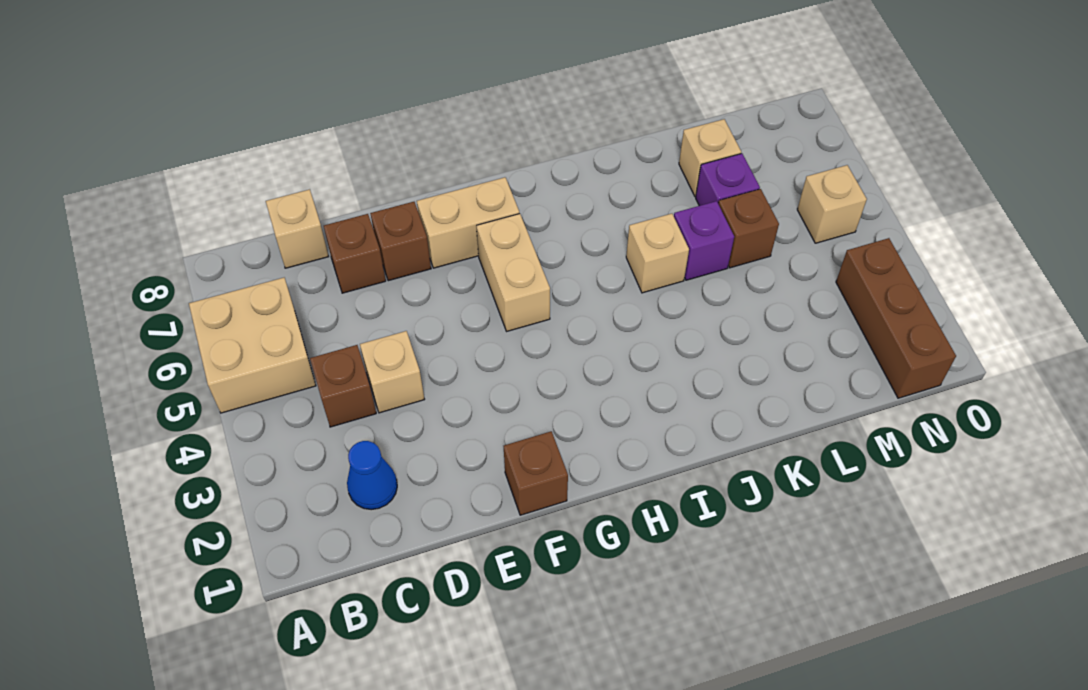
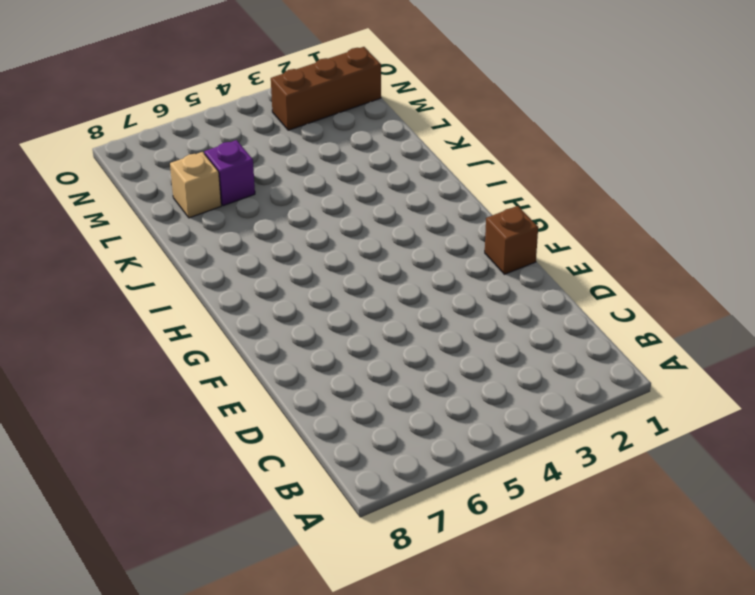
none -> tan 2x2 brick [189,278,316,413]
none -> blue 1x1 cone [347,441,397,510]
none -> brown 1x1 brick [310,345,376,427]

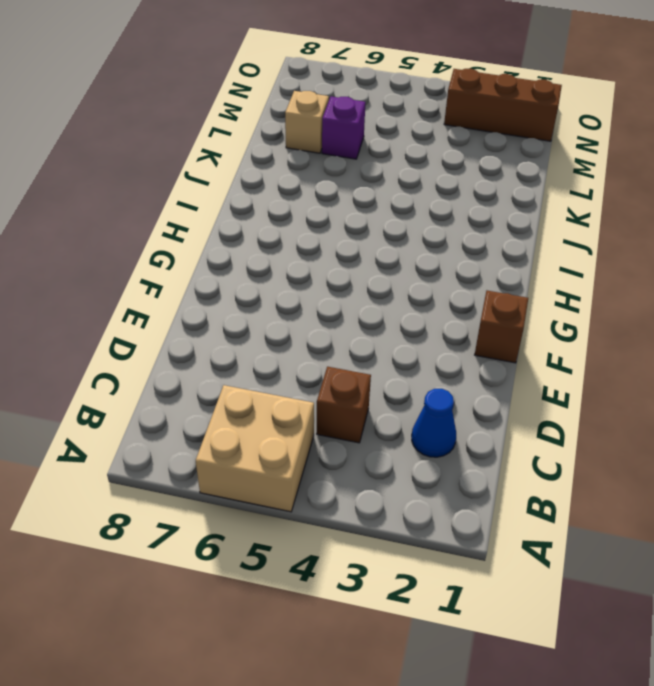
none -> tan 1x1 brick [266,189,329,268]
none -> tan 1x1 brick [360,331,425,413]
none -> brown 1x1 brick [324,214,386,293]

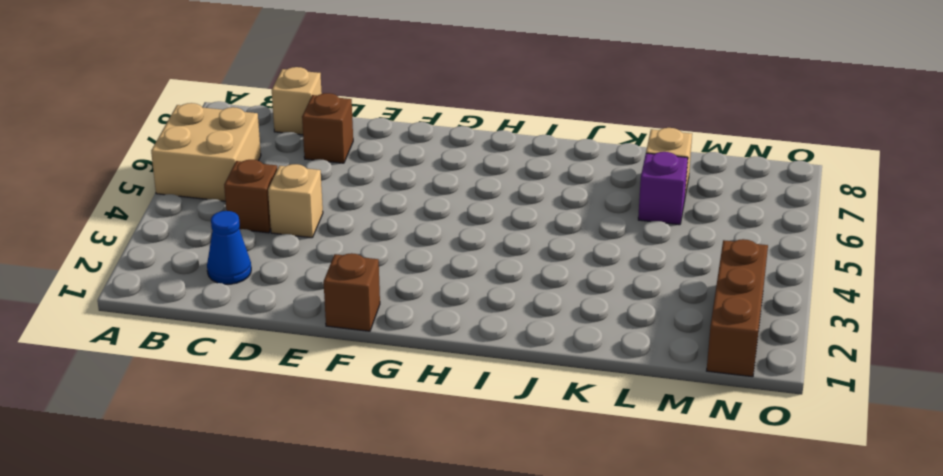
none -> brown 1x1 brick [370,202,431,281]
none -> tan 1x2 brick [417,177,519,268]
none -> tan 1x2 brick [476,214,550,331]

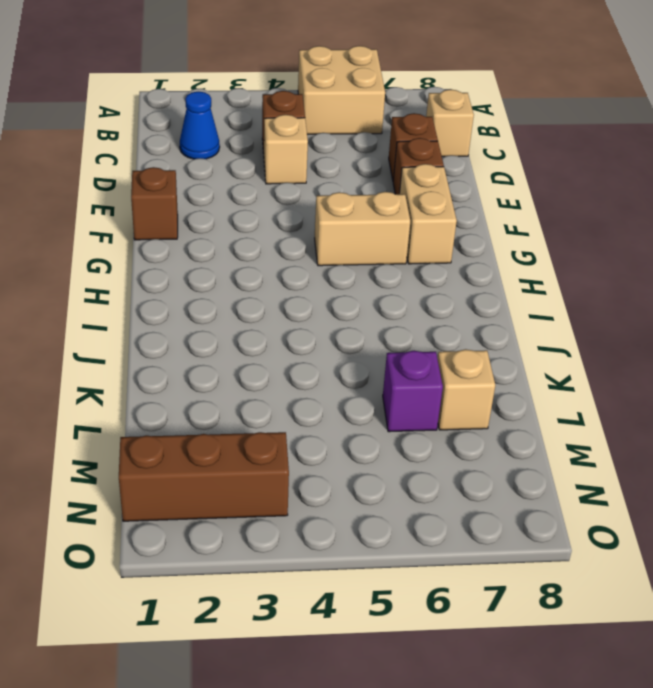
none -> tan 1x1 brick [626,214,689,293]
none -> purple 1x1 brick [674,201,734,280]
none -> brown 1x1 brick [718,189,779,268]

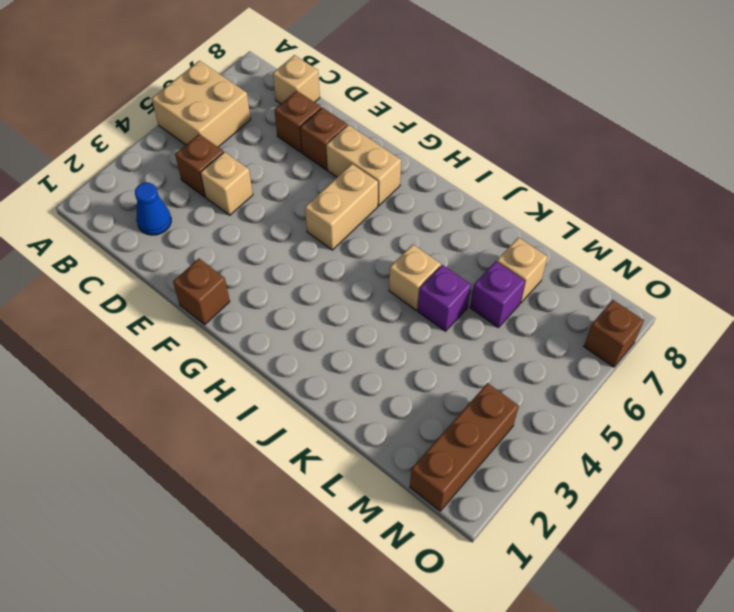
brown 1x1 brick [584,300,644,367] -> brown 1x1 brick moved to [718,189,779,268]
none -> tan 1x1 brick [797,165,867,243]

